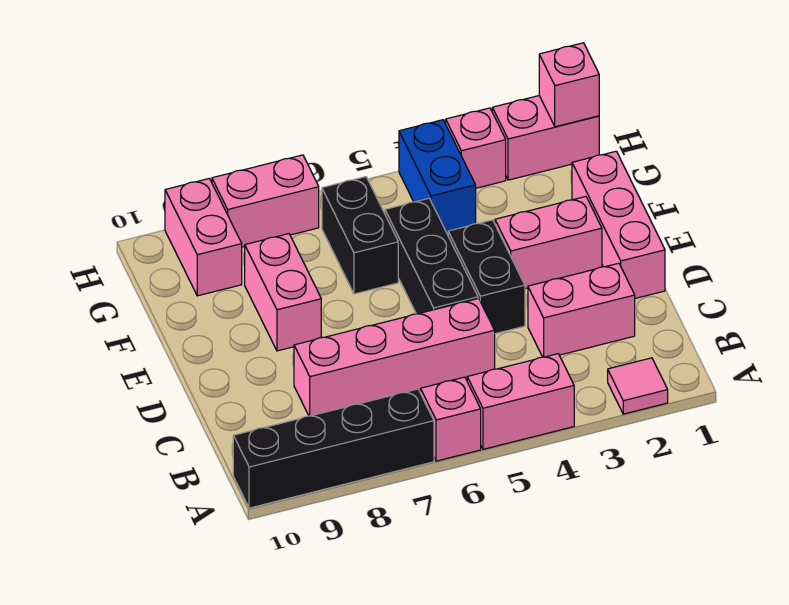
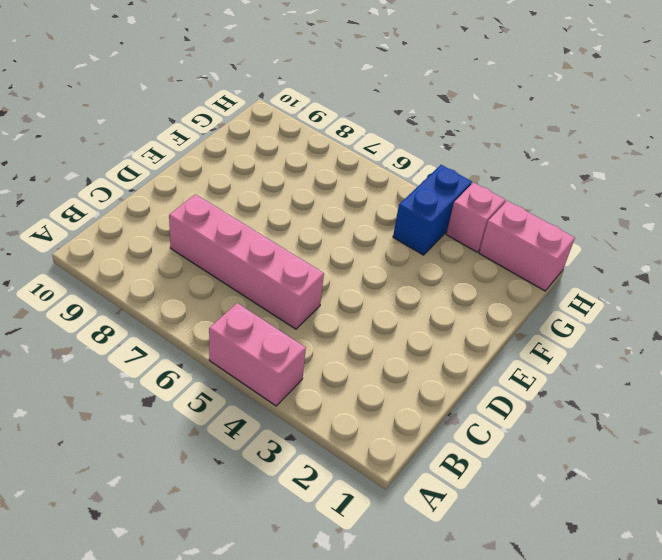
none -> pink 1x1 tile [608,358,668,414]
none -> pink 1x1 brick [420,377,481,461]
none -> black 1x4 brick [233,389,434,508]

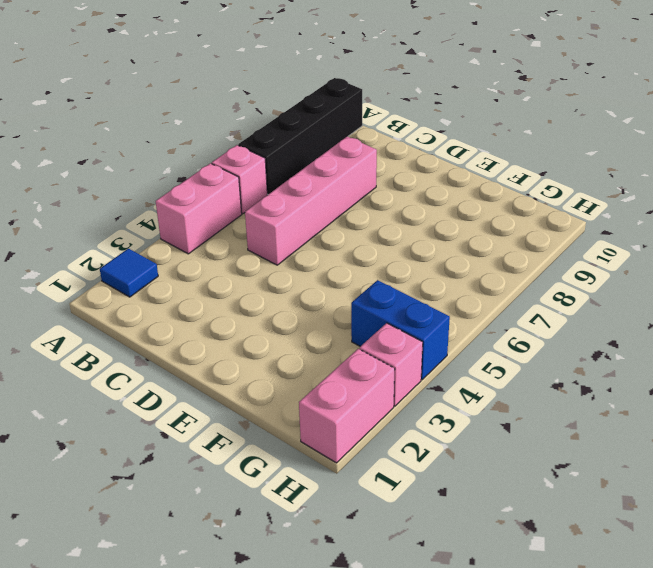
blue 1x1 tile [100,249,158,297] -> pink 1x1 tile [608,358,668,414]
none -> pink 1x2 brick [528,263,635,357]
none -> pink 1x3 brick [572,151,665,298]
none -> black 1x2 brick [448,220,525,334]

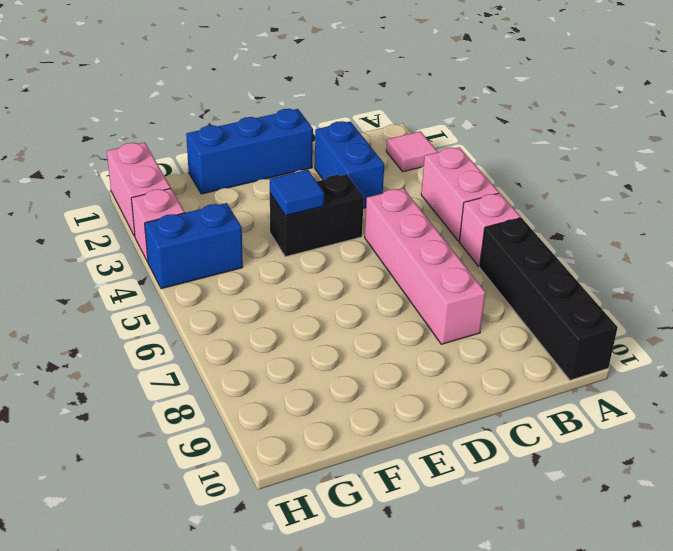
blue 1x2 brick [315,121,384,208] -> pink 1x2 brick [528,263,635,357]
blue 1x3 brick [186,109,313,194] -> pink 1x3 brick [572,151,665,298]
blue 1x1 tile [270,170,324,216] -> none
none -> black 1x3 brick [385,198,478,314]
none -> pink 1x2 brick [495,197,602,289]
none -> pink 1x2 brick [245,234,321,351]

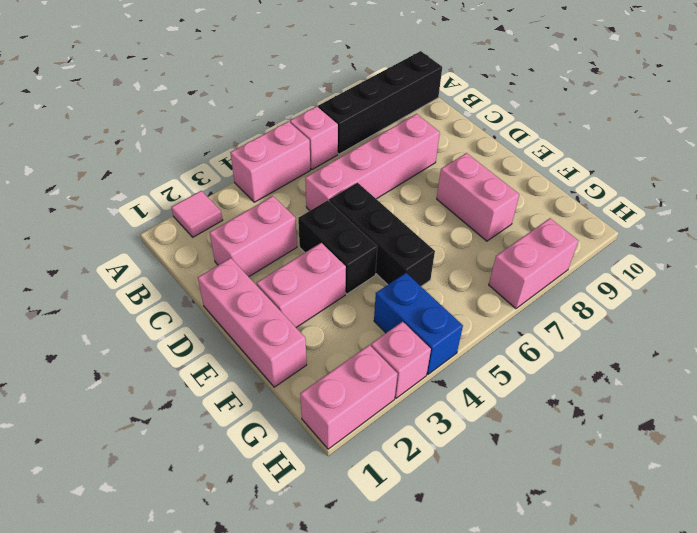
none -> black 1x2 brick [322,177,398,294]
none -> pink 1x2 brick [165,178,242,296]
none -> pink 1x1 brick [539,43,599,127]

